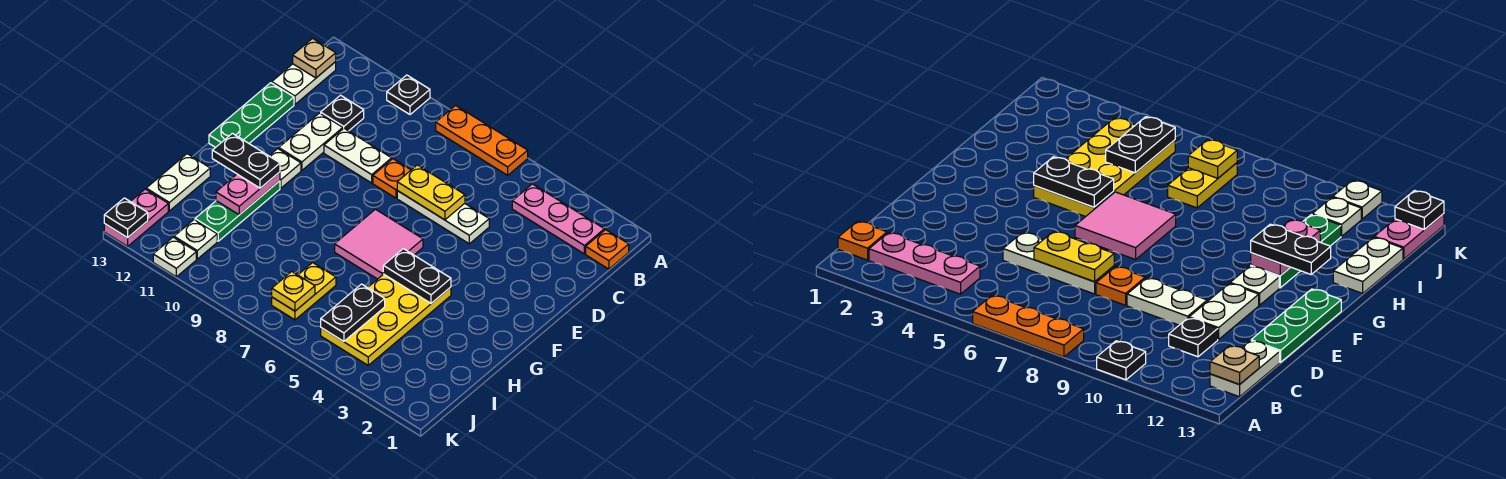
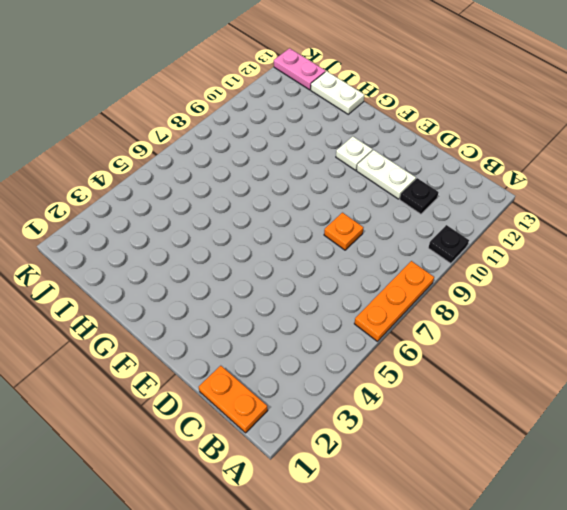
orange 1x2 plate [199,366,268,433] -> orange 1x1 plate [586,230,629,269]
none -> pink 1x3 plate [512,184,604,254]
none -> white 1x2 plate [272,62,336,104]
none -> white 1x3 plate [397,191,489,244]

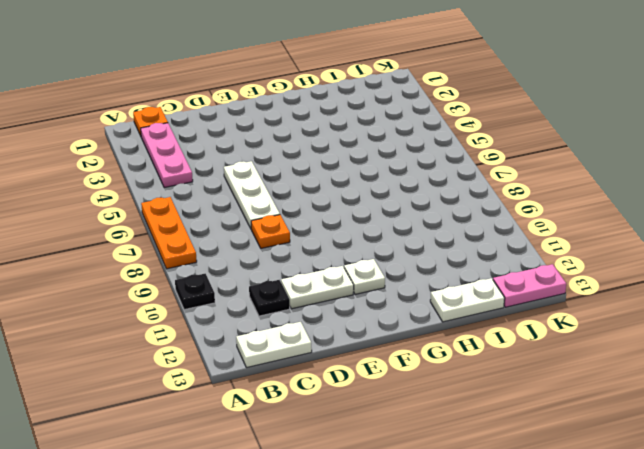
none -> white 1x2 plate [324,128,392,183]
none -> green 1x3 plate [209,83,294,148]
none -> pink 2x2 tile [335,209,423,279]

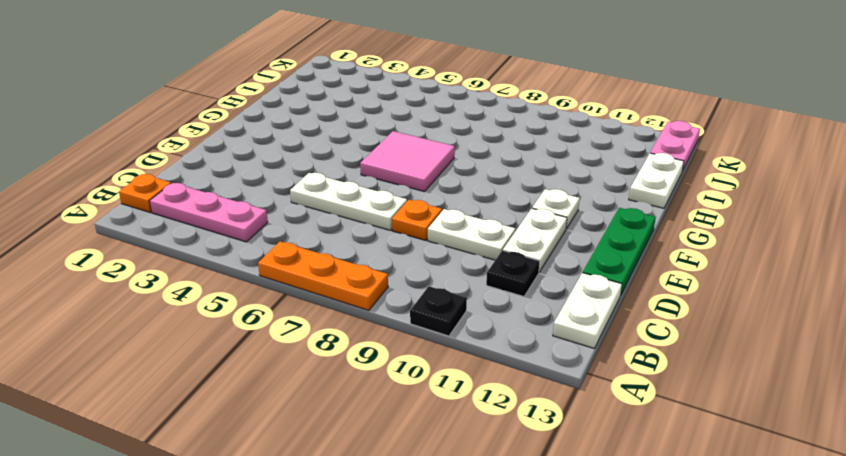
none -> yellow 2x4 plate [321,274,451,365]
none -> green 1x3 plate [195,181,280,241]
none -> yellow 1x2 plate [272,263,336,320]

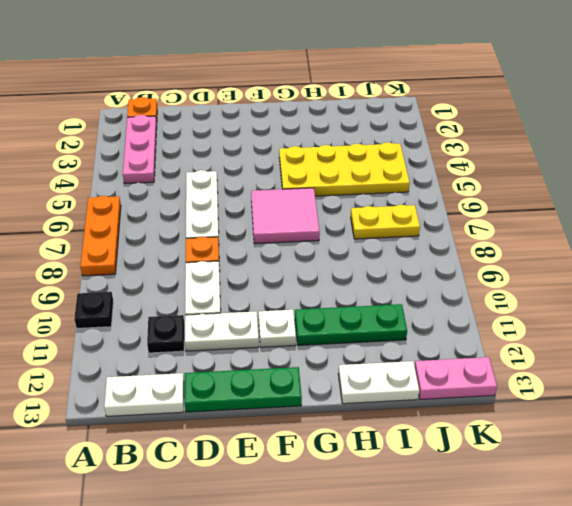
none -> white 1x1 plate [174,220,217,259]
none -> white 1x1 plate [153,237,196,277]
none -> tan 1x1 plate [293,38,336,78]

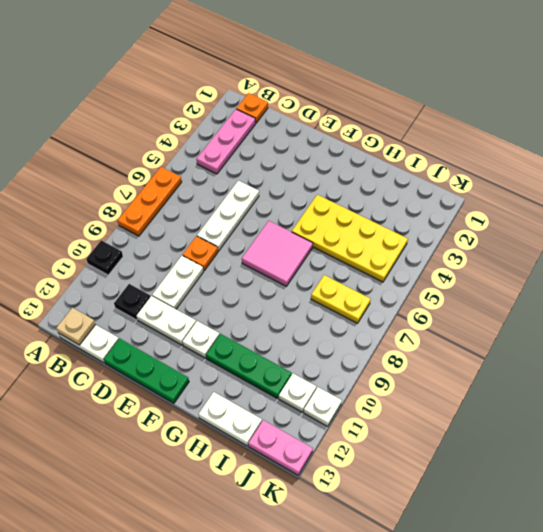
none -> yellow 1x2 plate [397,165,465,220]
none -> black 1x2 plate [383,249,451,303]
none -> pink 1x2 plate [216,172,280,215]

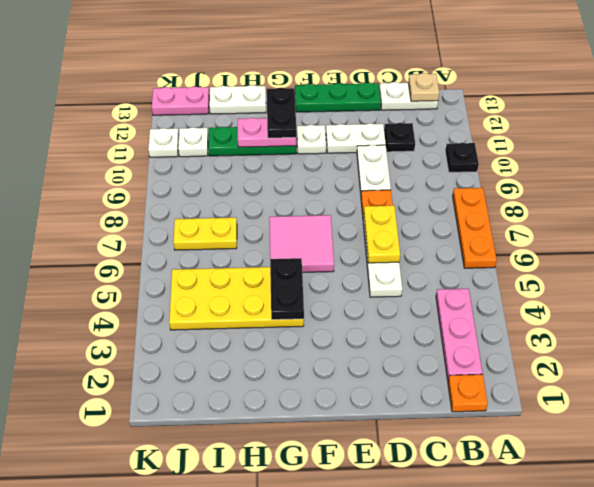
none -> black 1x2 plate [321,284,385,342]
none -> yellow 1x1 plate [272,272,315,311]
none -> black 1x1 plate [104,198,148,238]

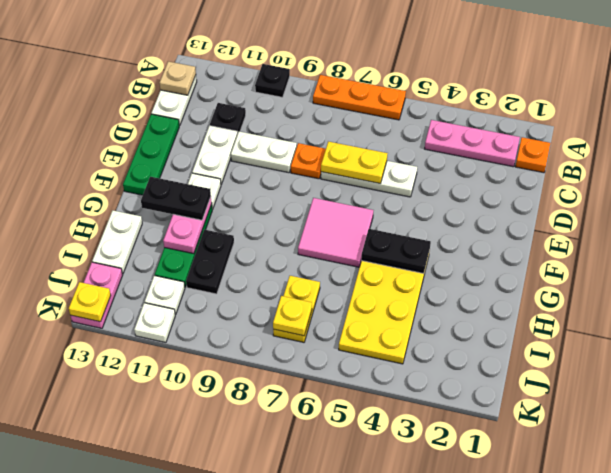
black 1x2 plate [186,230,234,294] -> black 1x2 plate moved to [321,284,385,342]
yellow 1x1 plate [69,282,111,322] -> black 1x1 plate [104,198,148,238]

